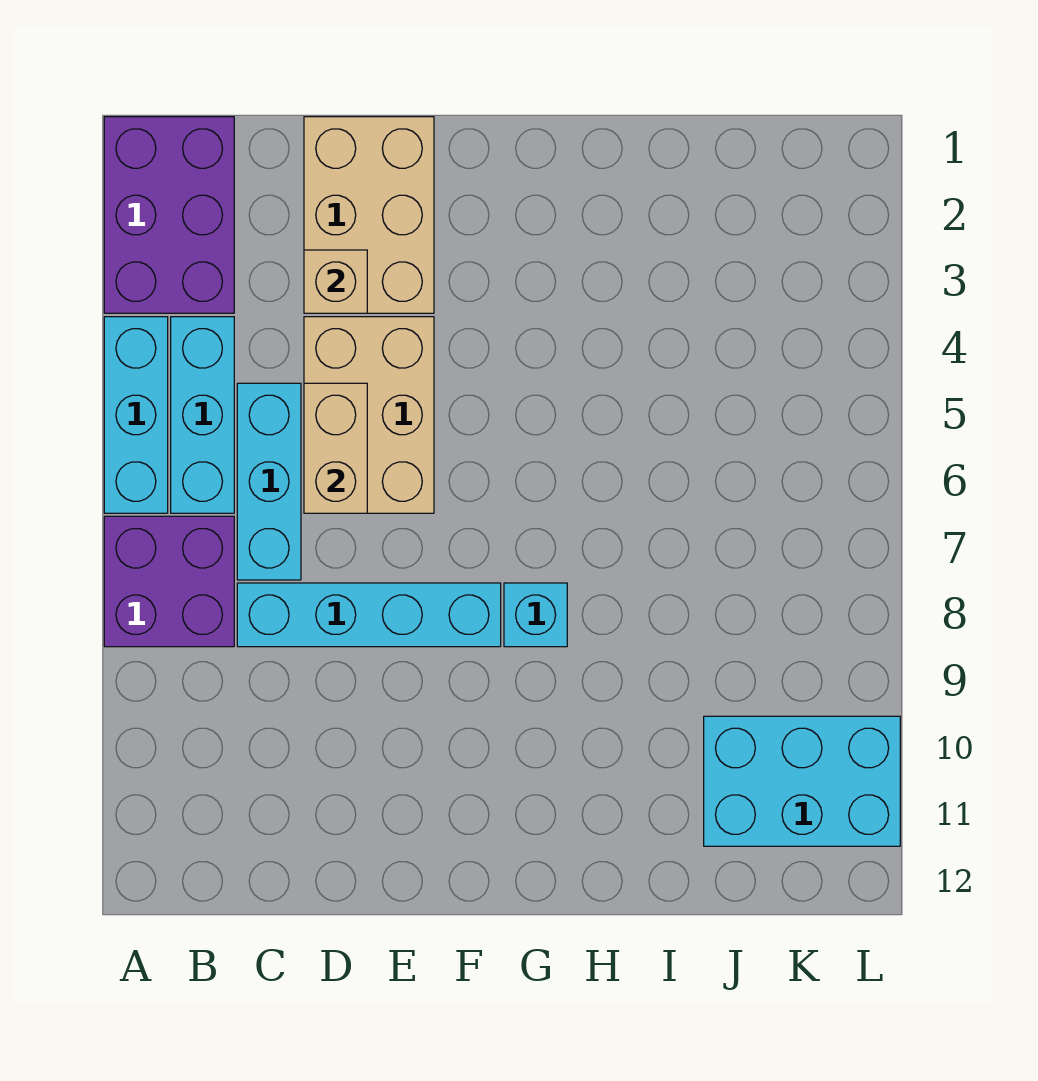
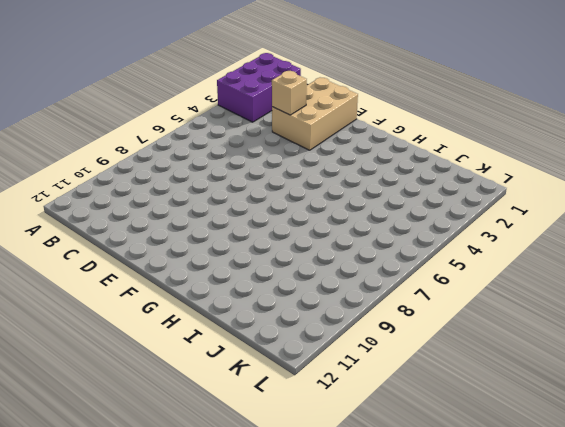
none -> cyan 1x3 brick [104,317,168,513]
none -> purple 2x2 brick [104,516,234,647]
none -> cyan 1x3 brick [171,317,234,513]

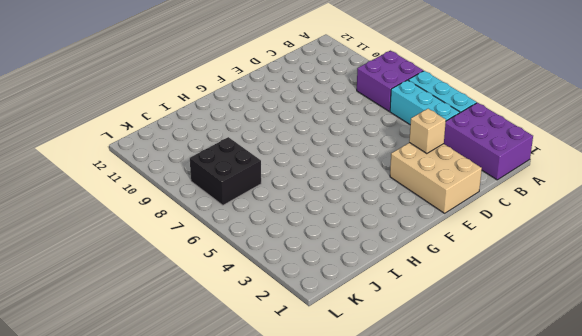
black 2x2 brick [190,137,261,205] -> none
none -> cyan 1x3 brick [237,383,301,580]
none -> cyan 1x4 brick [237,583,501,647]
none -> tan 2x3 brick [304,317,434,513]

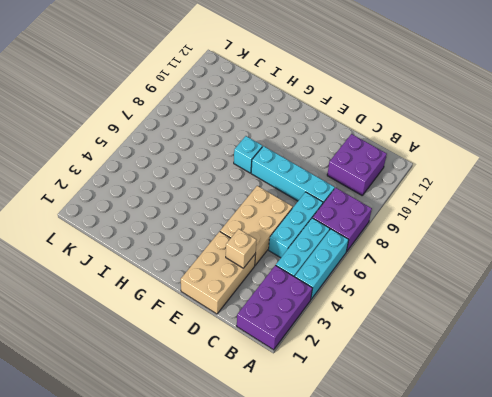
purple 2x2 brick [327,134,387,195] -> none
none -> cyan 2x3 brick [704,716,900,846]
none -> tan 1x2 brick [304,383,367,513]

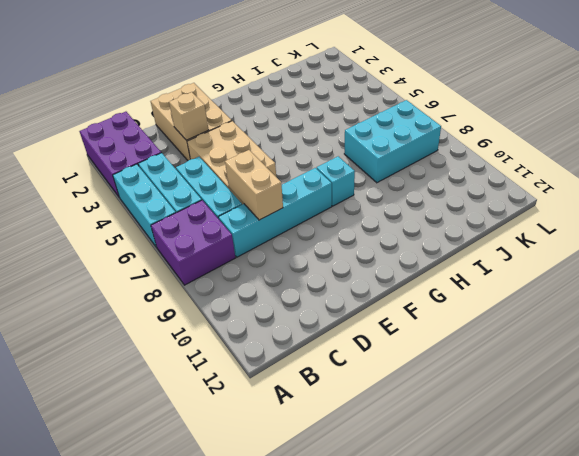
tan 1x2 brick [225,150,283,220] -> tan 1x2 brick moved to [304,383,367,513]
cyan 2x3 brick [344,100,441,183] -> cyan 2x3 brick moved to [704,716,900,846]

